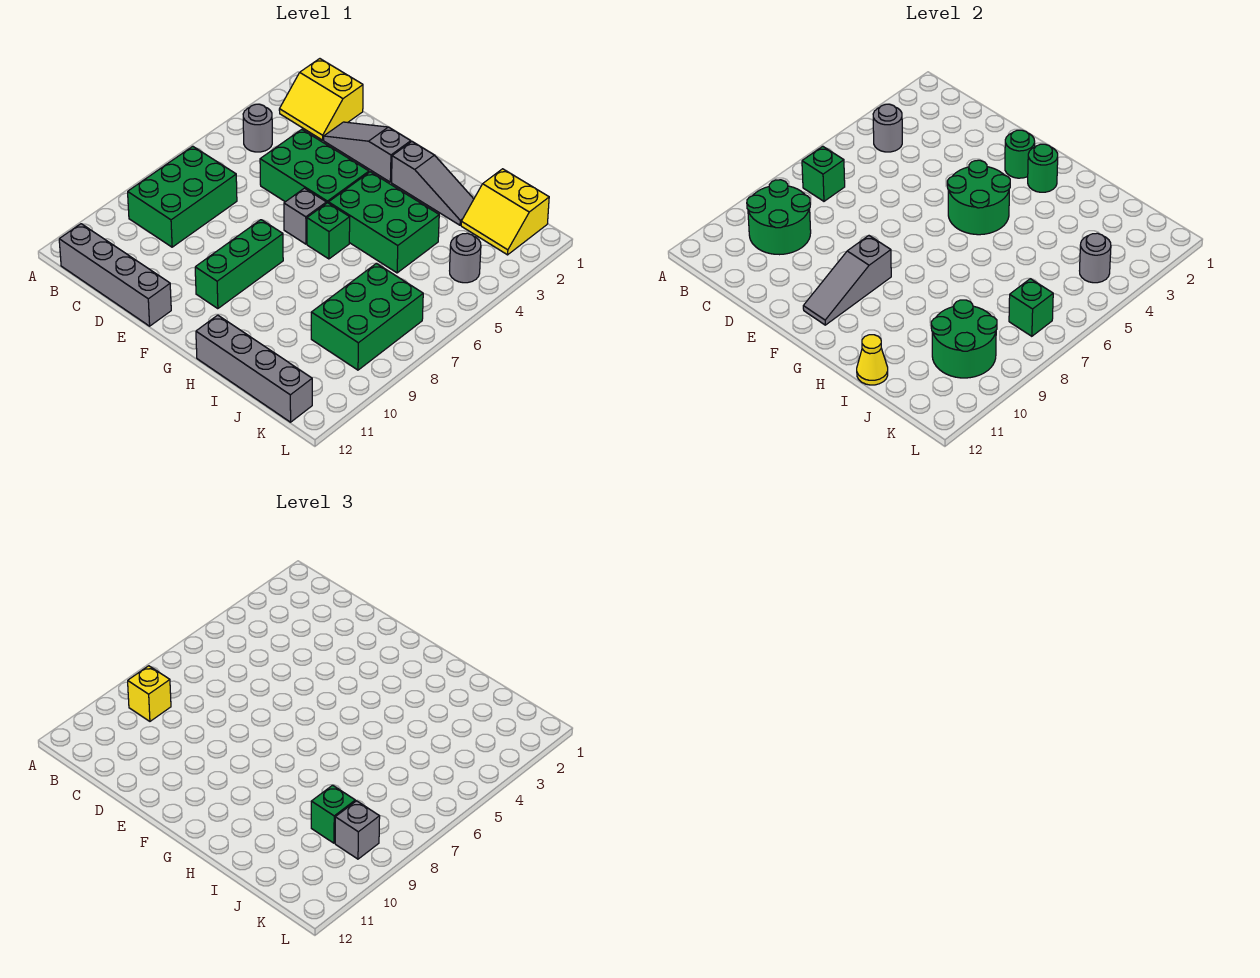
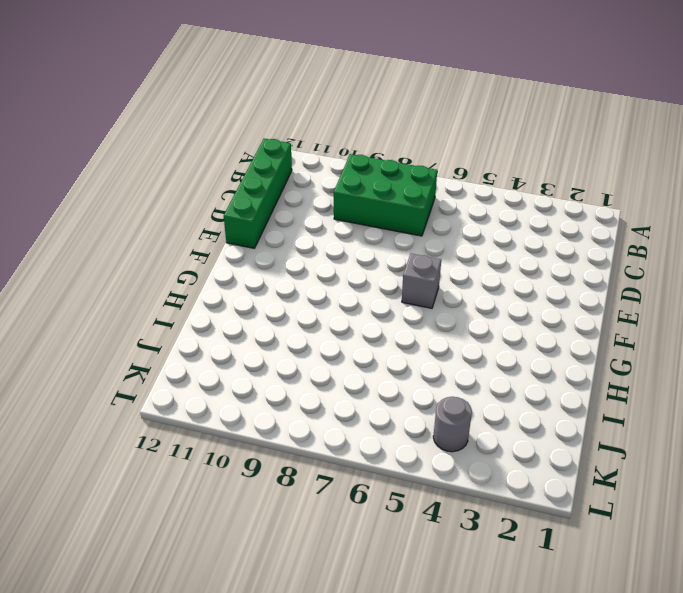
green 1x4 brick [224,139,292,248] -> grey 1x4 brick [59,224,171,326]
none -> yellow 2x2 slope [279,59,363,140]
none -> grey 1x1 round brick [243,104,272,152]
none -> grey 1x3 slope [324,122,411,182]

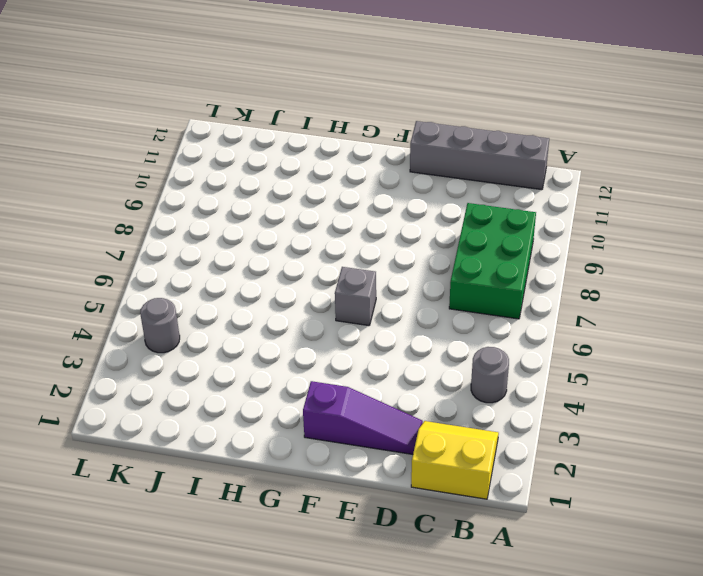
purple 1x3 slope [303,381,423,454] -> grey 1x3 slope [324,122,411,182]
none -> green 2x3 brick [260,129,369,203]
none -> green 1x3 brick [195,220,283,309]
none -> grey 1x3 slope [392,142,474,225]

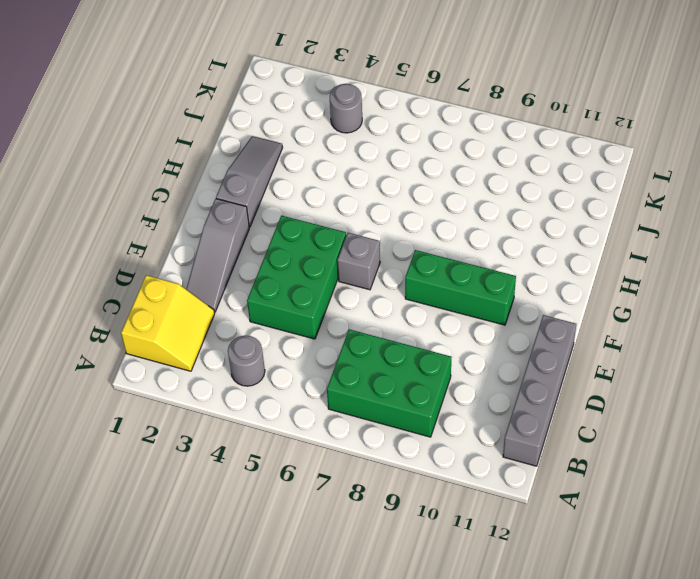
none -> green 2x3 brick [329,172,439,273]
none -> green 1x1 brick [307,203,350,259]
none -> grey 1x4 brick [196,315,312,422]

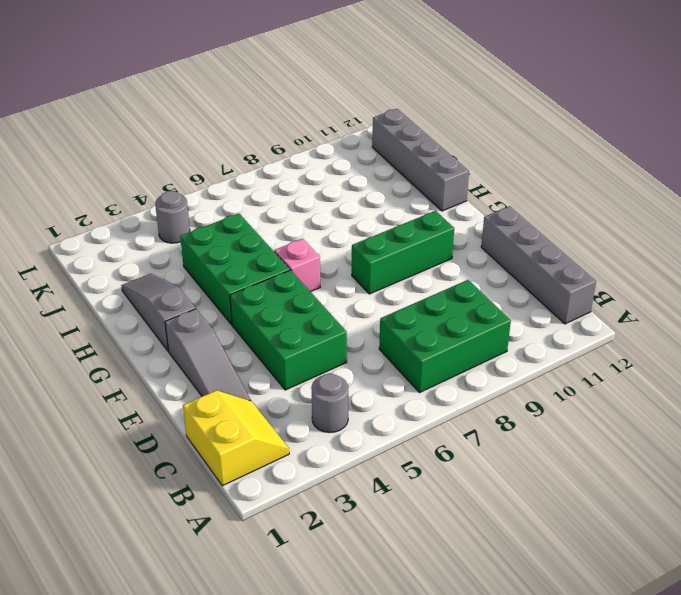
pink 1x1 brick [274,239,320,292] -> green 1x1 brick [307,203,350,259]
none -> grey 1x1 brick [284,188,326,244]
none -> yellow 2x2 slope [461,169,549,255]
none -> green 2x3 brick [311,263,423,370]

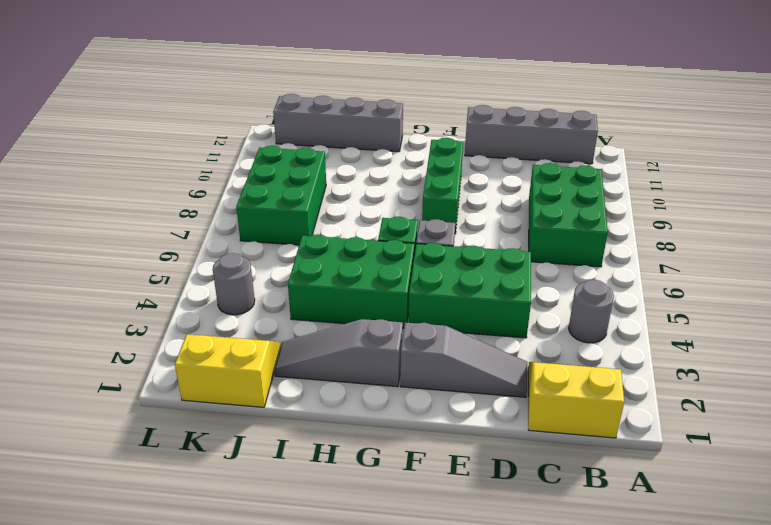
none -> grey 1x1 round brick [873,104,902,152]
none -> green 1x1 brick [802,146,845,201]
none -> green 2x2 round brick [747,180,811,255]

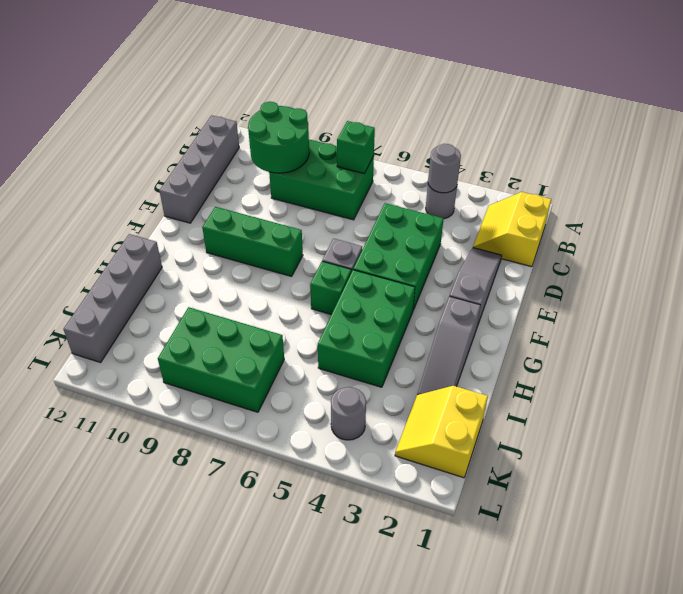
none -> green 1x1 round brick [1005,130,1035,178]
none -> green 2x2 round brick [947,160,1010,235]
none -> grey 1x3 slope [803,236,891,325]

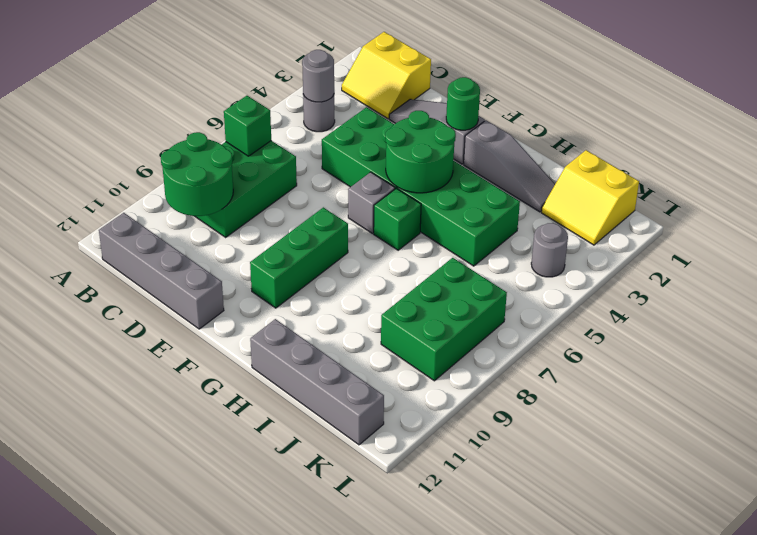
none -> grey 1x3 slope [803,236,891,325]
none -> green 1x1 round brick [1028,144,1058,192]
none -> yellow 1x1 cone [857,335,888,385]

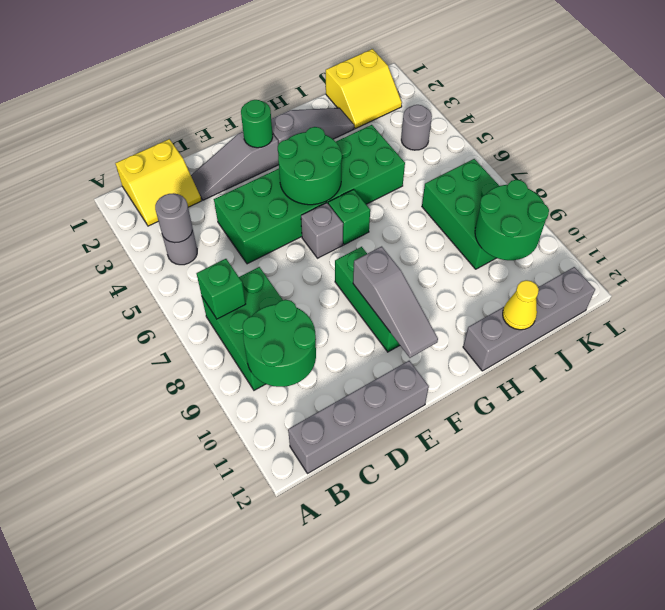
none -> green 1x1 round brick [1028,144,1058,192]
none -> grey 1x1 round brick [1080,233,1111,283]
none -> green 1x1 brick [1009,279,1053,336]

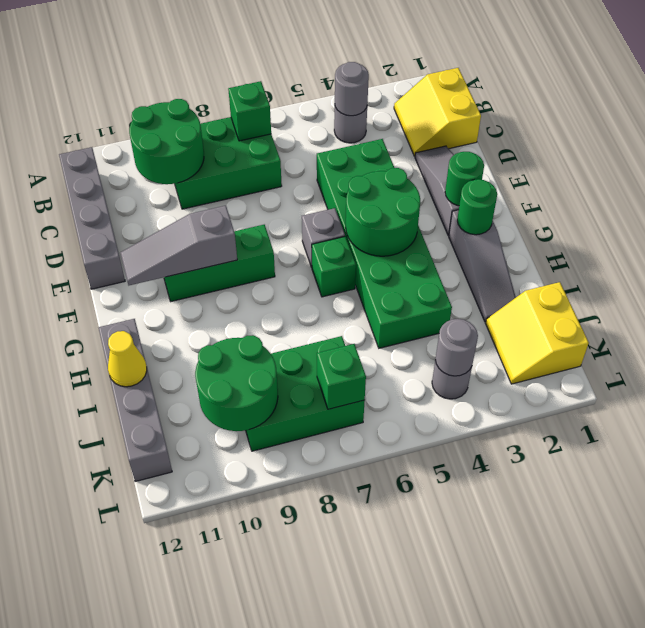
none -> yellow 1x1 brick [128,666,171,721]
none -> green 1x1 brick [311,785,355,843]
none -> grey 1x1 brick [335,801,380,859]

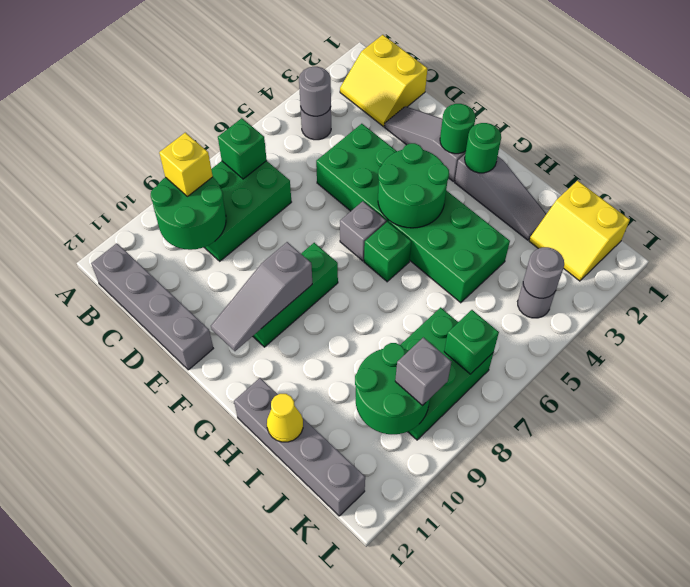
none -> green 1x1 brick [311,785,355,843]

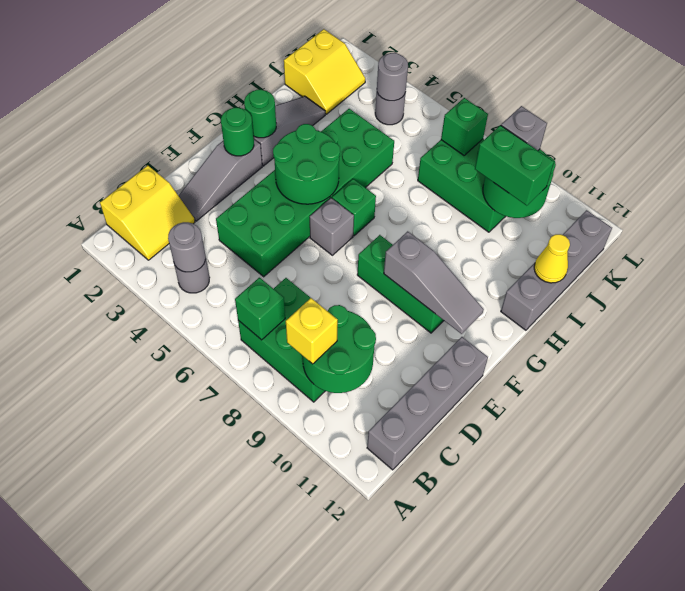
green 1x2 brick [475,125,554,206] -> green 1x1 brick [311,785,355,843]

